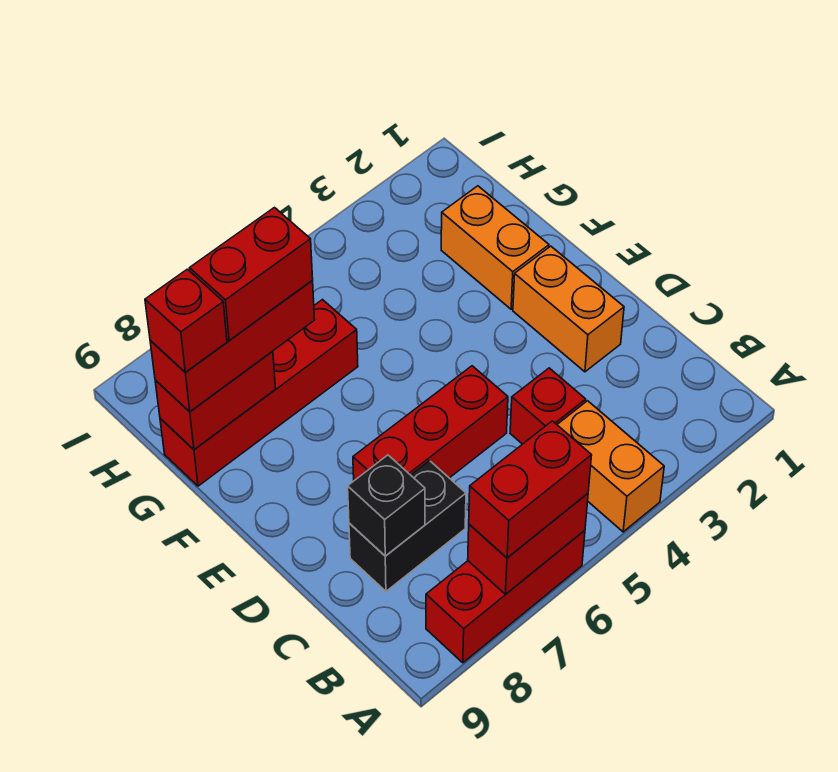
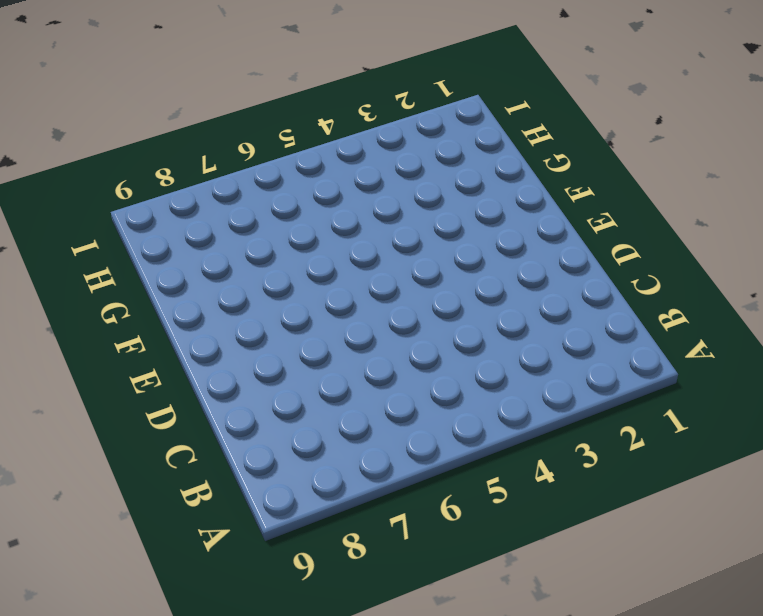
none -> orange 1x2 brick [557,401,664,532]
none -> red 1x3 brick [426,531,585,663]
none -> red 1x1 brick [510,368,586,444]

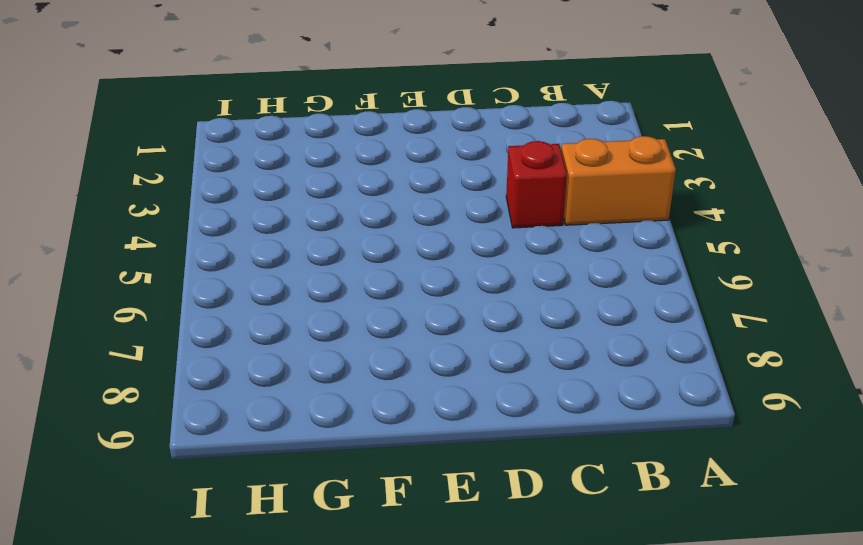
none -> red 1x3 brick [426,531,585,663]
none -> black 1x2 brick [349,461,466,591]
none -> orange 1x2 brick [513,246,624,372]

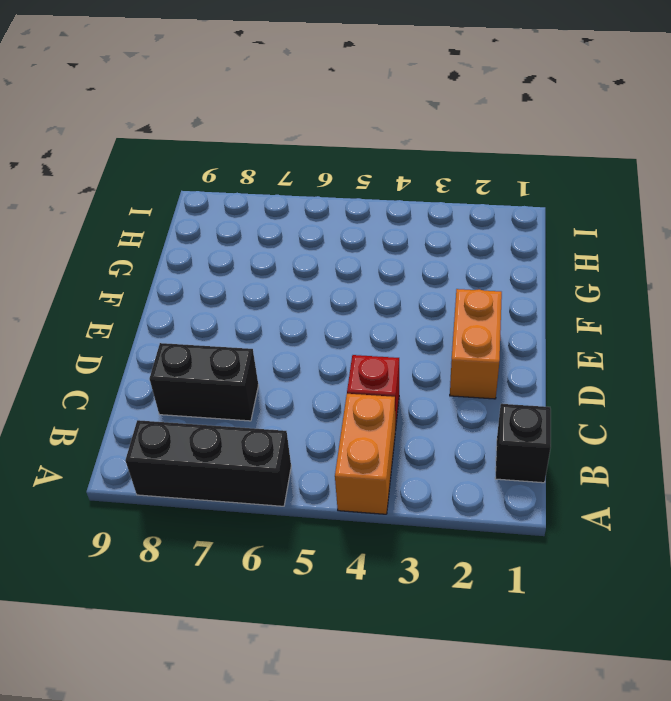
black 1x3 brick [125,420,291,506] -> red 1x3 brick [426,531,585,663]
black 1x1 brick [495,404,551,483] -> black 1x1 brick moved to [348,455,425,556]
none -> red 1x3 brick [353,366,508,481]
none -> orange 1x2 brick [441,186,549,309]
none -> red 1x4 brick [160,300,358,486]

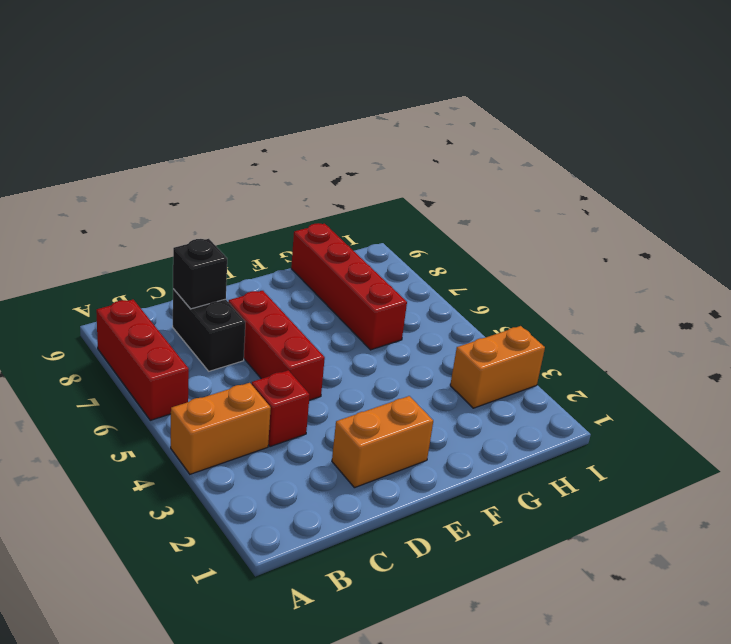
orange 1x2 brick [450,326,545,408] -> orange 1x2 brick moved to [441,186,549,309]
none -> red 1x2 brick [468,493,588,594]
none -> red 1x2 brick [155,351,276,449]
none -> red 1x2 brick [469,421,592,558]

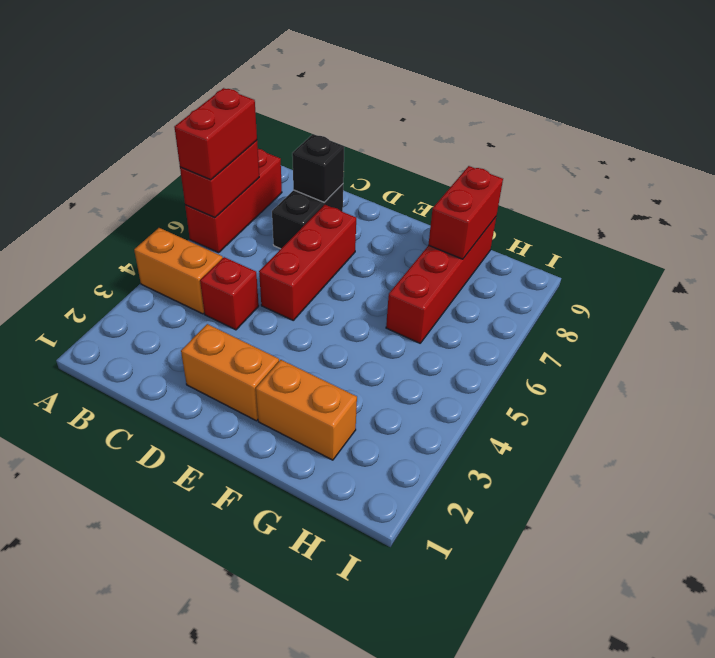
none -> red 1x3 brick [150,281,315,412]
none -> red 1x2 brick [190,208,313,340]
none -> red 1x1 brick [145,269,227,372]

